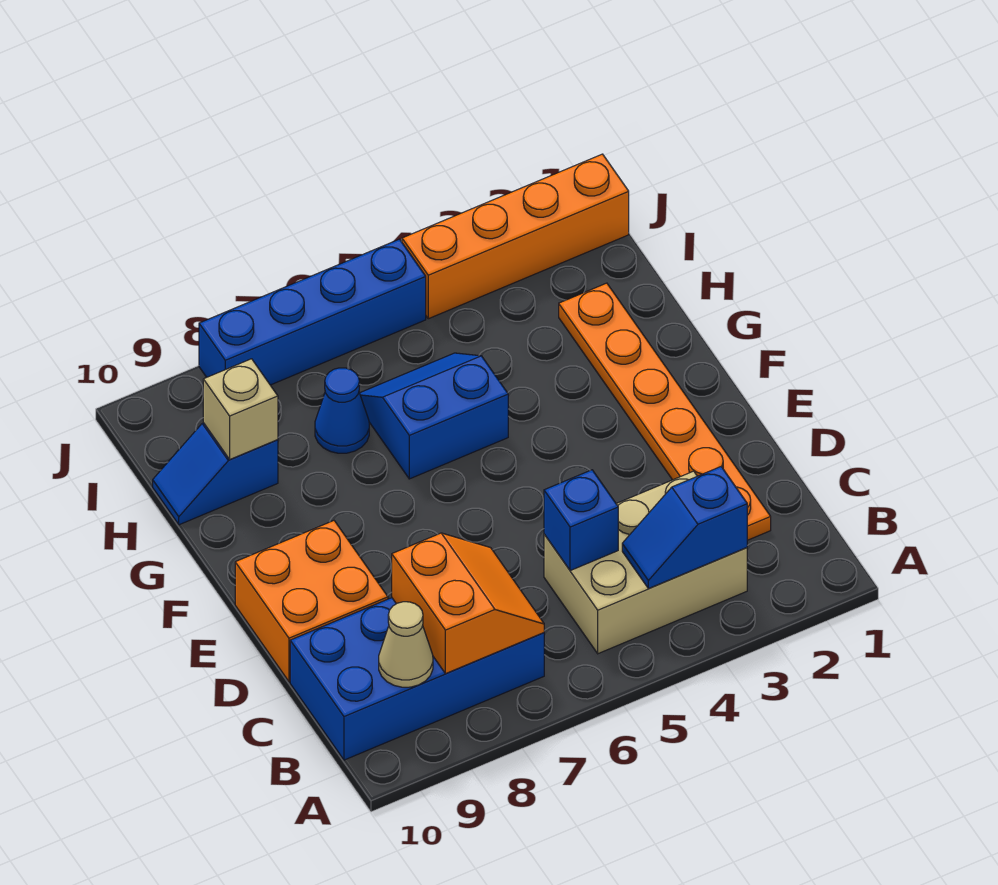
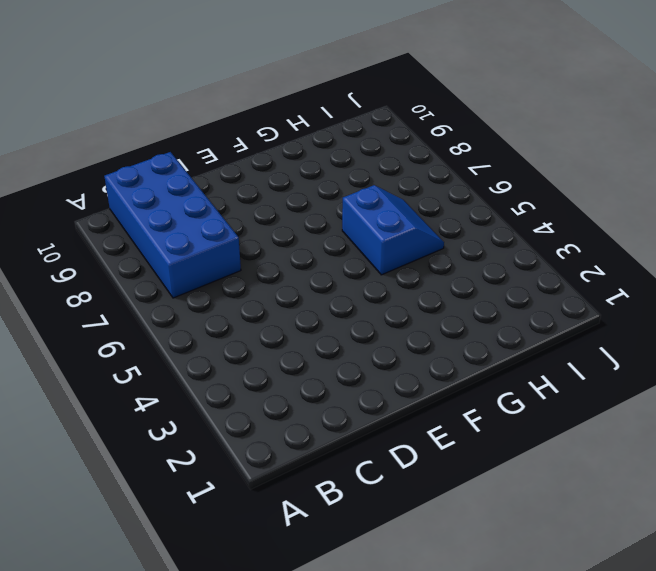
none -> tan 2x3 brick [544,471,747,654]
none -> orange 1x6 plate [559,283,771,540]
none -> orange 2x2 brick [235,521,388,682]

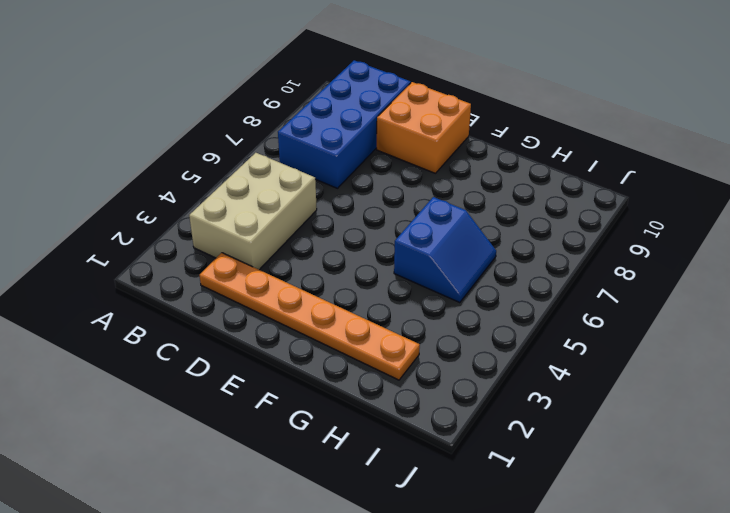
none -> blue 1x1 cone [315,368,369,453]
none -> blue 1x2 slope [153,423,278,525]
none -> orange 1x4 brick [402,154,629,319]

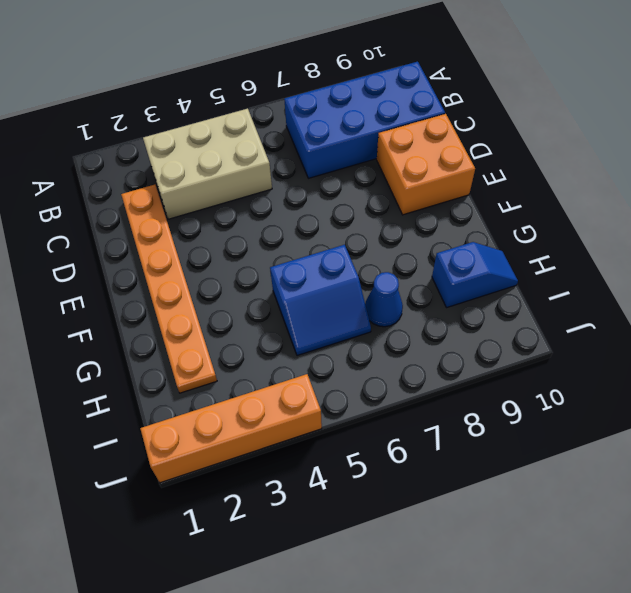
none -> blue 1x4 brick [199,239,426,385]
none -> blue 1x2 slope [622,467,747,589]
none -> orange 2x2 slope [392,533,544,674]

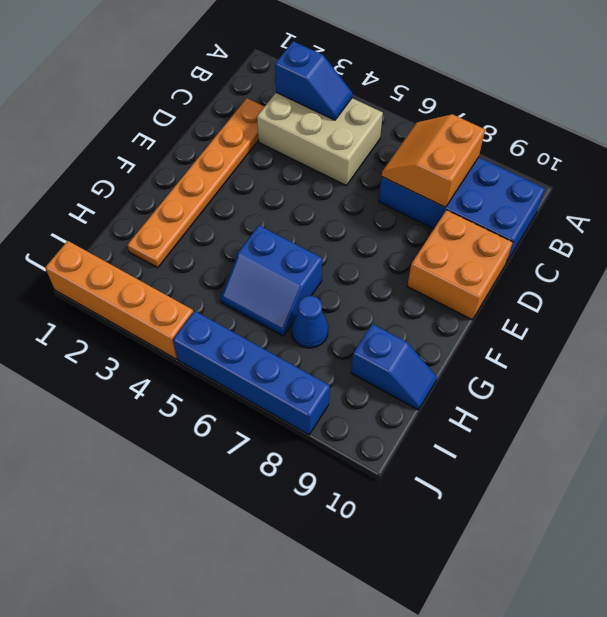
none -> tan 1x1 cone [379,602,433,687]
none -> blue 1x1 brick [544,470,618,571]
none -> tan 1x1 brick [203,359,278,459]

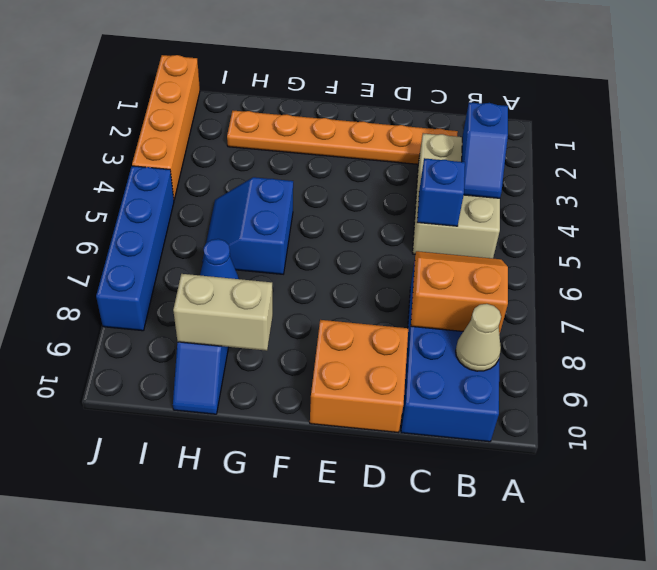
tan 1x2 brick [173,274,273,351] -> tan 1x1 brick [203,359,278,459]

